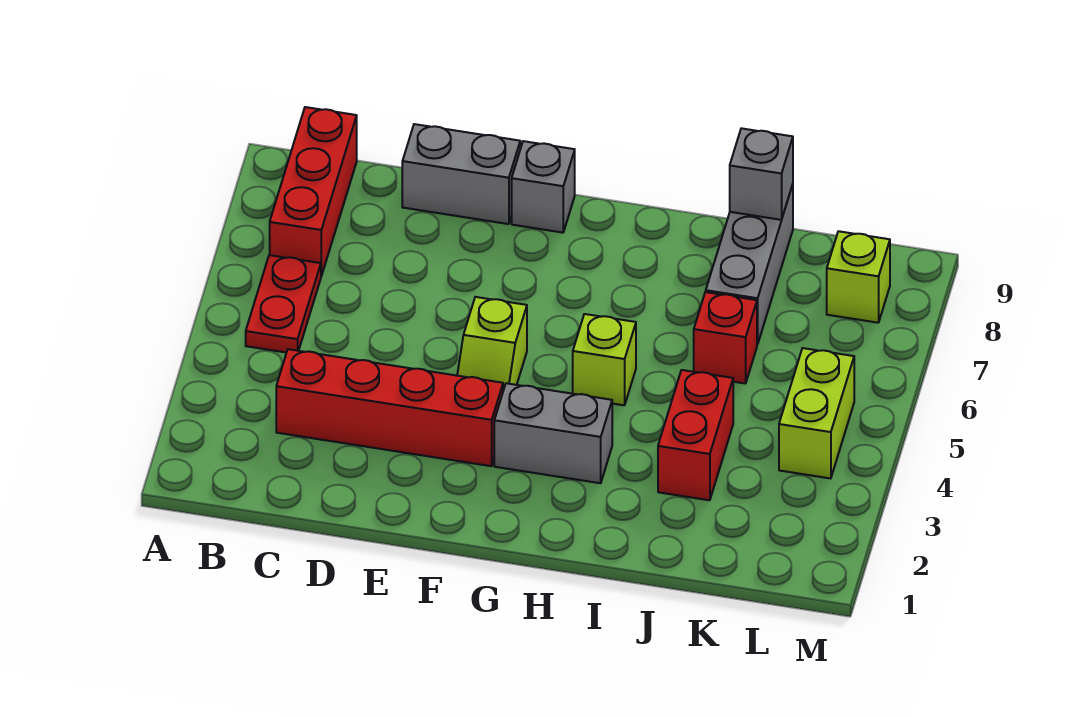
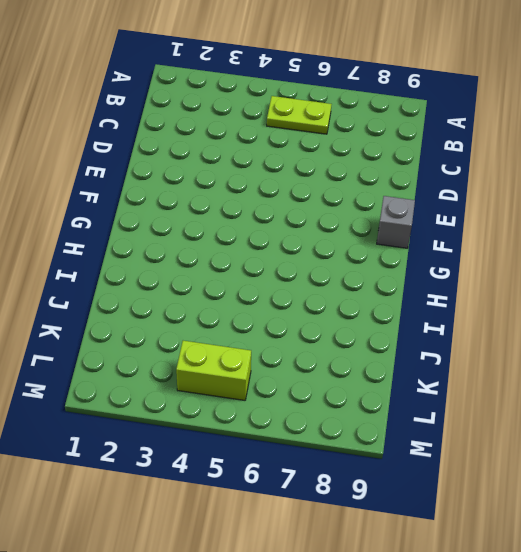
lime 1x2 plate [267,96,332,134] -> red 1x2 plate [246,255,321,353]
none -> red 1x3 brick [270,107,357,276]
none -> red 1x4 brick [276,349,503,466]
none -> grey 1x2 brick [402,124,520,224]

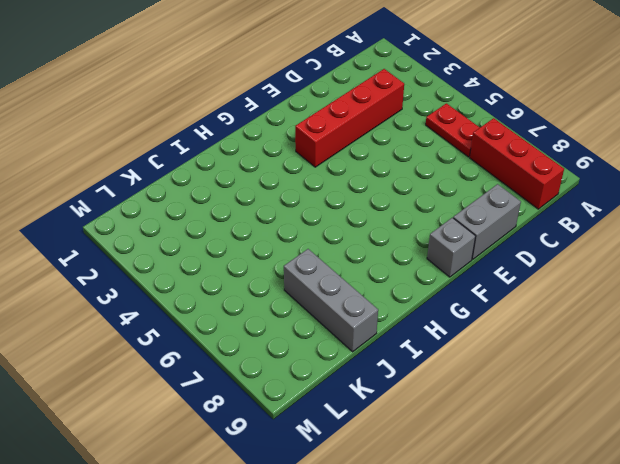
none -> lime 1x2 slope [457,297,527,391]
none -> grey 1x2 brick [494,383,612,483]
none -> lime 1x1 brick [573,314,636,405]

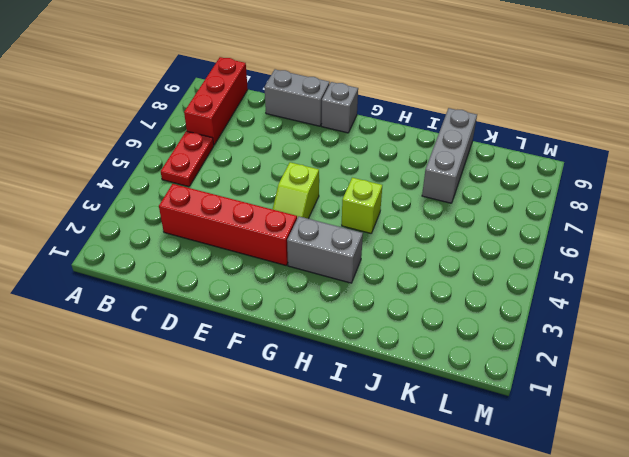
none -> red 1x2 brick [658,370,733,500]
none -> red 1x1 brick [694,292,757,384]
none -> lime 1x2 brick [779,348,854,479]

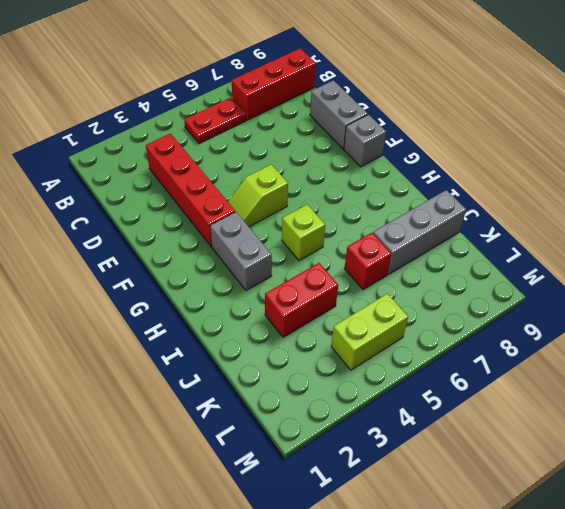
none -> lime 1x1 brick [827,231,890,323]
none -> grey 1x1 brick [730,128,793,220]

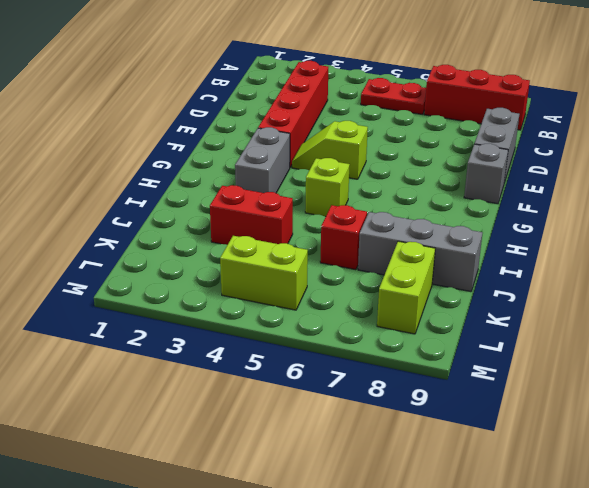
lime 1x2 brick [377,241,435,334] -> lime 1x1 brick [827,231,890,323]
none -> grey 1x1 brick [730,128,793,220]

